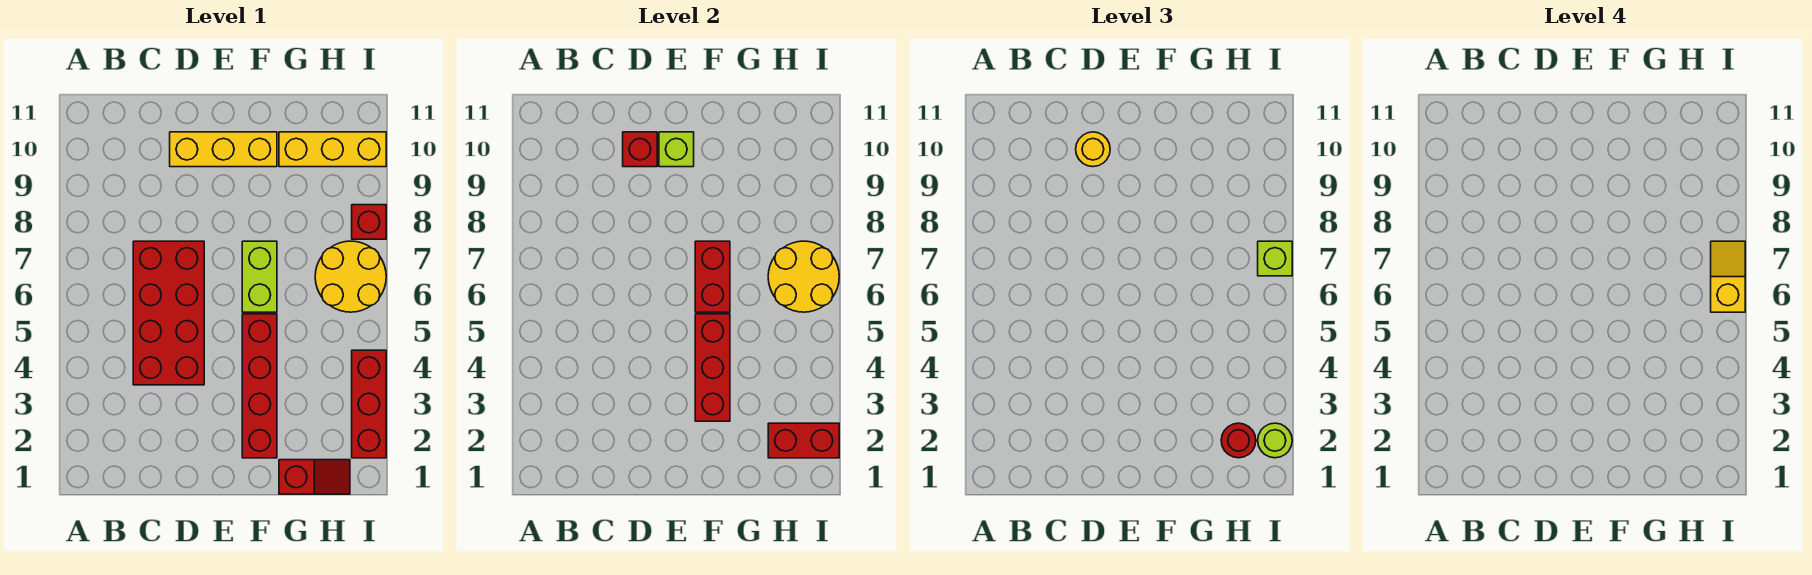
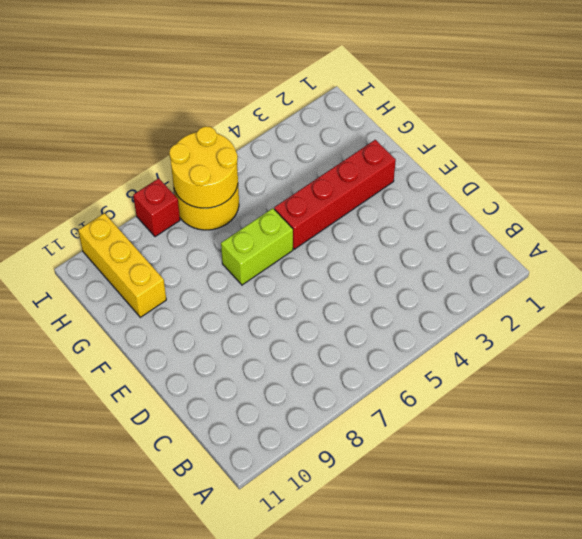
none -> red 2x4 brick [133,241,204,385]
none -> yellow 1x3 brick [170,132,277,167]
none -> red 1x2 slope [279,460,350,494]

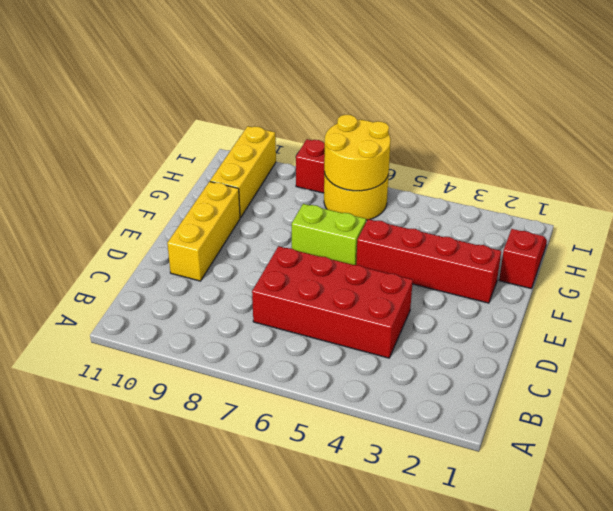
none -> red 1x3 brick [352,350,386,458]
none -> red 1x1 brick [623,132,657,167]
none -> lime 1x1 brick [659,132,694,167]

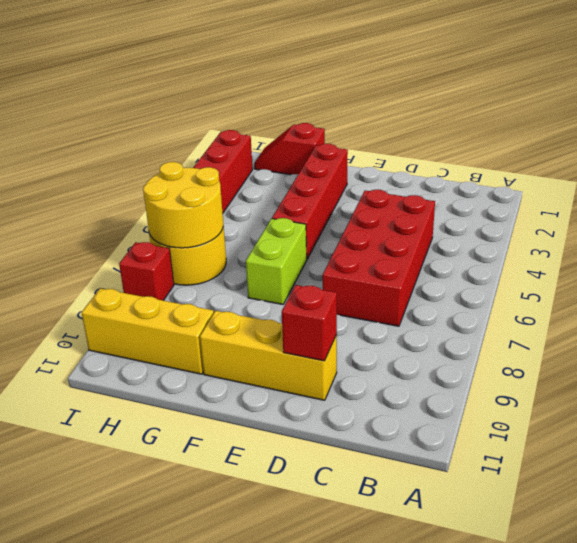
none -> lime 1x1 brick [659,132,694,167]
none -> red 1x3 brick [695,314,730,421]
none -> red 1x2 brick [695,241,730,312]

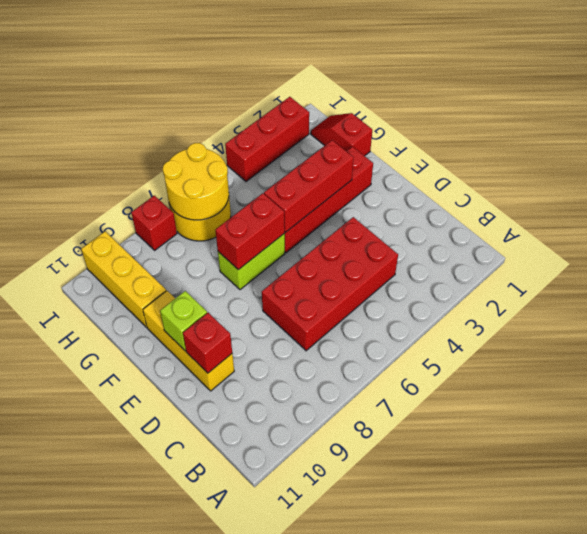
none -> red 1x2 brick [768,423,839,458]
none -> yellow 1x1 round brick [1076,132,1110,167]
none -> red 1x1 round brick [1221,423,1256,458]

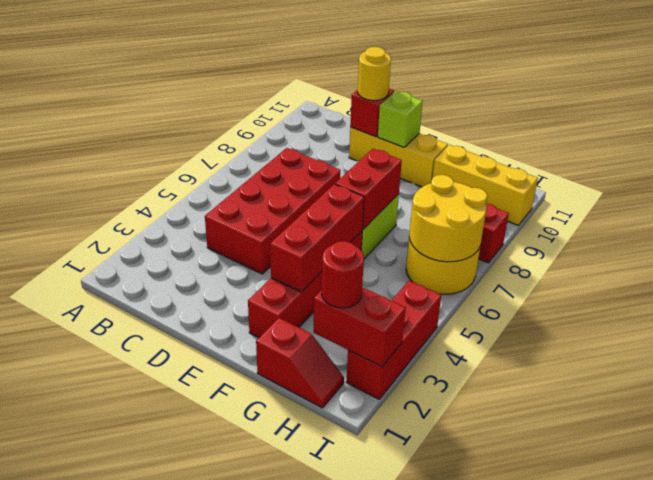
none -> lime 1x1 round brick [1258,423,1292,458]
none -> lime 1x1 brick [1258,241,1292,276]
none -> yellow 1x2 slope [1711,241,1745,312]

